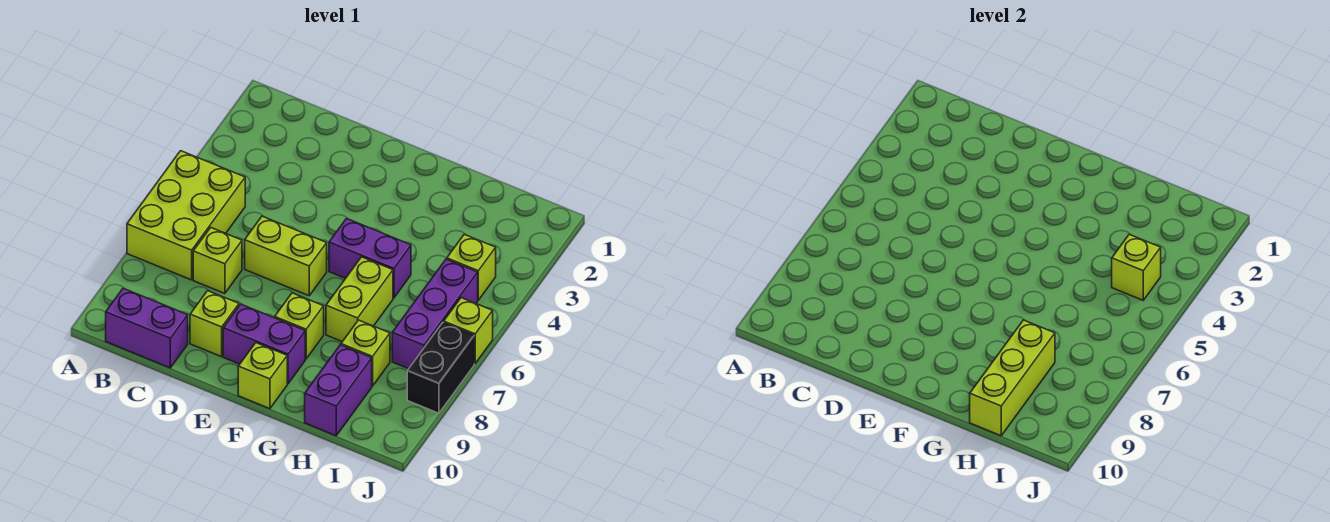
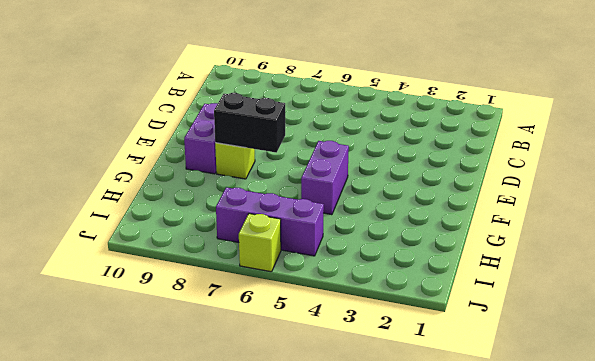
black 1x2 brick [214,93,285,153] -> black 1x2 brick moved to [407,322,474,413]
none -> lime 2x3 brick [127,151,245,280]
none -> purple 1x2 brick [106,288,188,368]
none -> lime 1x1 brick [193,227,242,294]

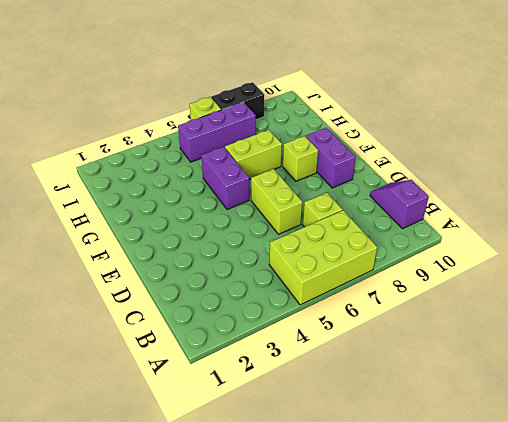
purple 1x2 slope [370,180,429,229] -> purple 1x2 brick [106,288,188,368]
none -> lime 1x1 brick [190,291,239,357]
none -> lime 1x1 brick [238,343,287,409]
none -> lime 1x1 brick [341,320,390,386]

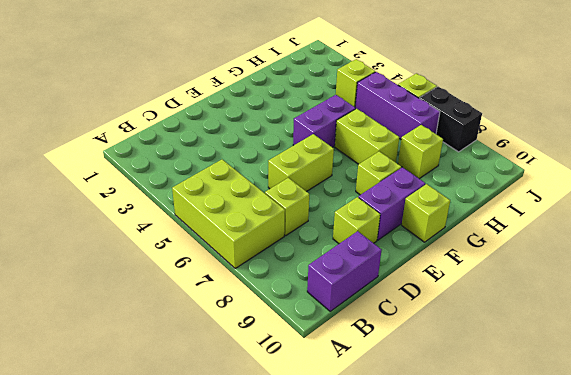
none -> purple 1x2 brick [305,345,372,436]
none -> lime 1x3 brick [970,320,1055,436]
none -> lime 1x1 brick [1112,234,1161,300]

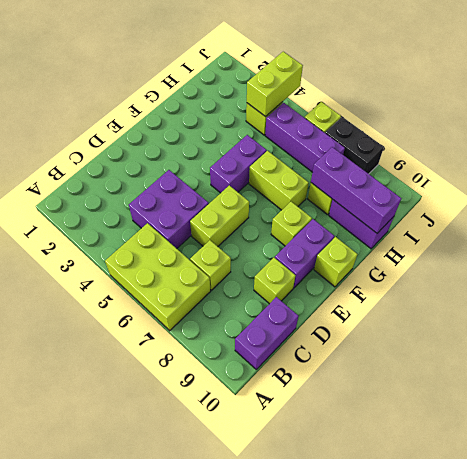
purple 2x2 brick [129,170,209,248] -> none
purple 1x3 brick [311,147,401,233] -> lime 1x3 brick [970,320,1055,436]
lime 1x2 brick [247,52,303,117] -> lime 1x1 brick [1112,234,1161,300]

